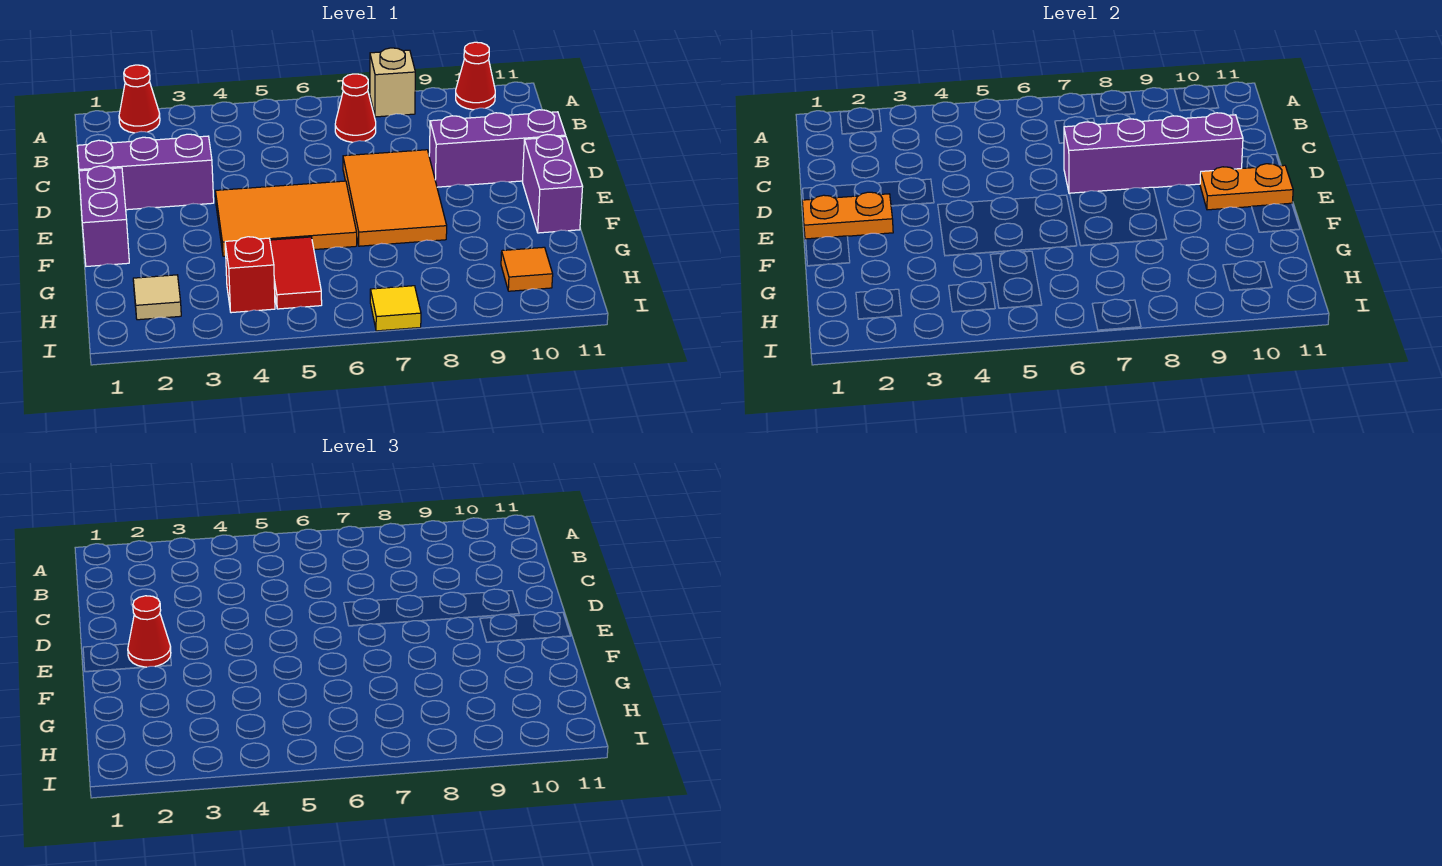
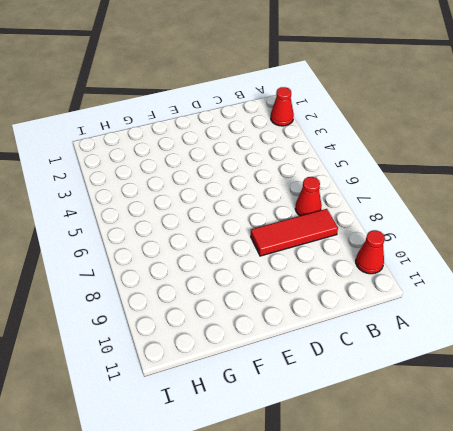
red 1x3 tile [251,209,338,256] -> orange 2x3 tile [343,150,447,246]
none -> tan 1x1 brick [370,48,415,117]
none -> purple 1x3 brick [77,134,214,210]
none -> purple 1x3 brick [429,110,566,187]

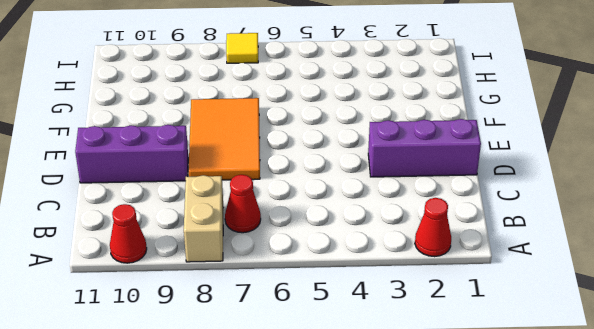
tan 1x2 brick [184,175,224,262] -> tan 1x1 brick [370,48,415,117]
none -> purple 1x2 brick [79,166,129,266]
none -> orange 2x3 tile [215,181,357,256]
none -> purple 1x2 brick [522,135,583,233]

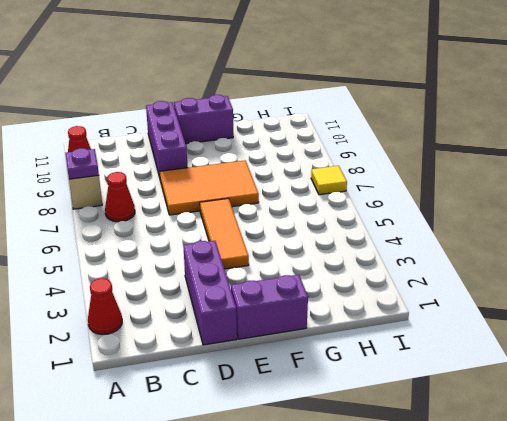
purple 1x1 plate [65,148,99,179] -> none
orange 1x3 tile [200,198,249,269] -> orange 2x3 tile [215,181,357,256]
none -> red 1x2 tile [270,237,322,309]
none -> tan 1x1 tile [133,275,181,320]
none -> red 1x1 brick [225,237,275,313]

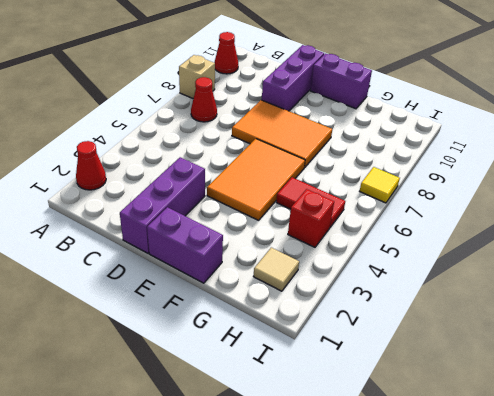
none -> orange 1x1 tile [501,247,553,291]
none -> purple 1x4 brick [1064,113,1243,194]
none -> orange 1x2 plate [802,192,893,239]

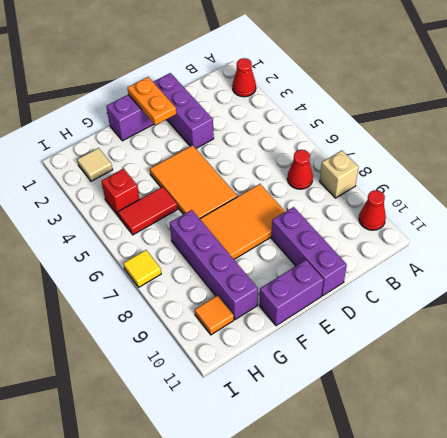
purple 1x4 brick [170,210,258,320] -> purple 1x4 brick moved to [1064,113,1243,194]
none -> orange 1x2 plate [1200,164,1293,210]
none -> red 1x1 cone [128,596,171,667]

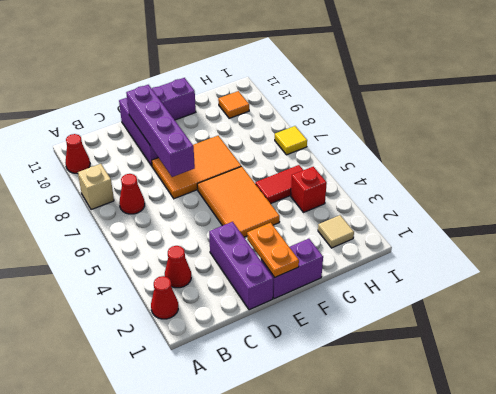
red 1x1 cone [165,246,191,288] -> red 1x1 cone moved to [128,596,171,667]
none -> orange 1x2 plate [1200,164,1293,210]

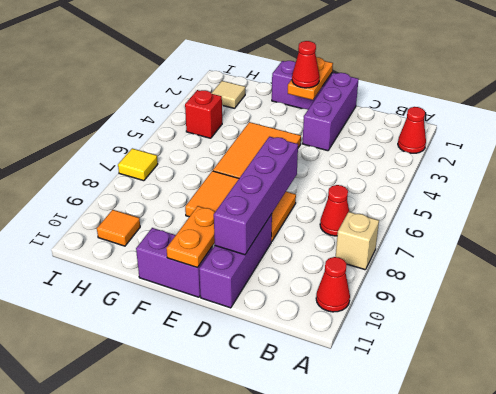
none -> red 1x2 tile [270,237,322,309]

